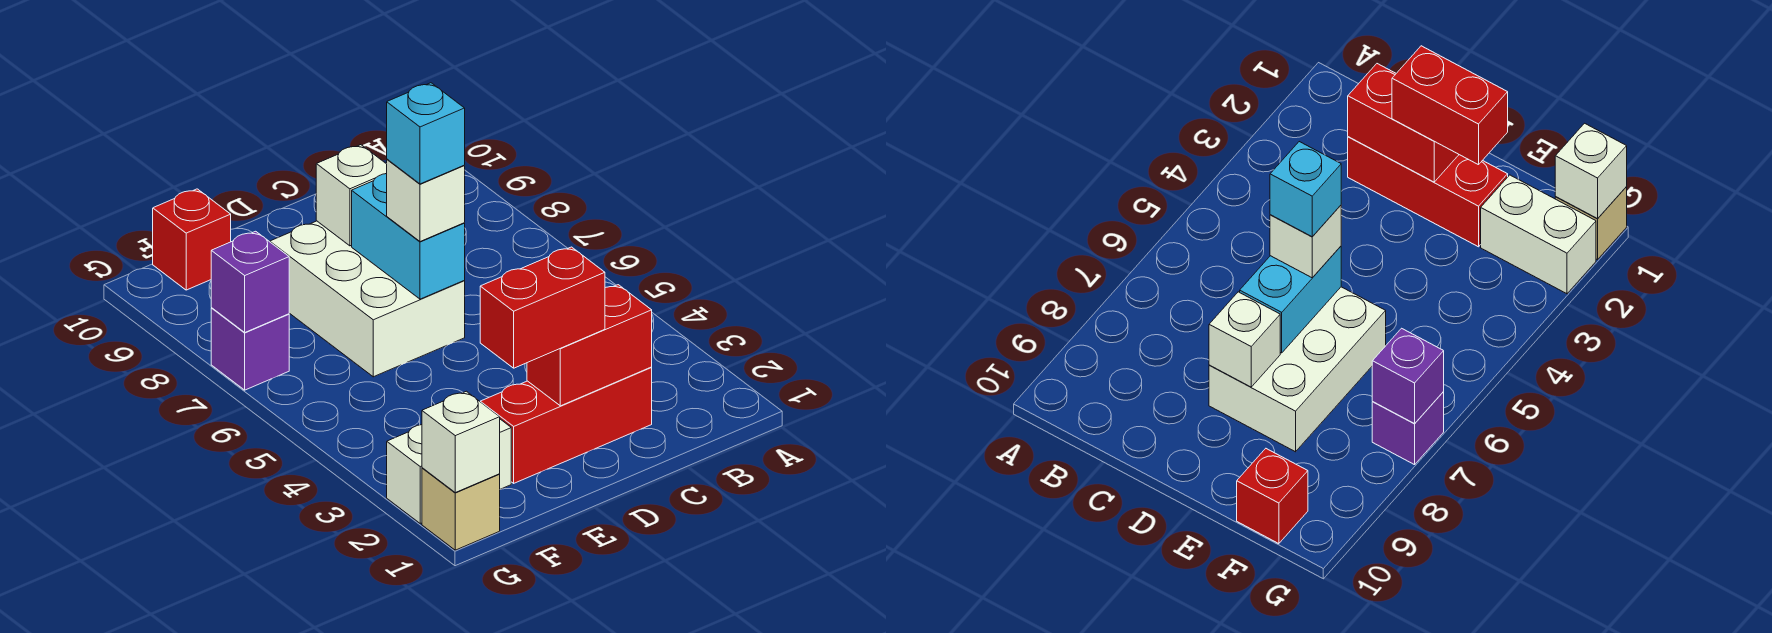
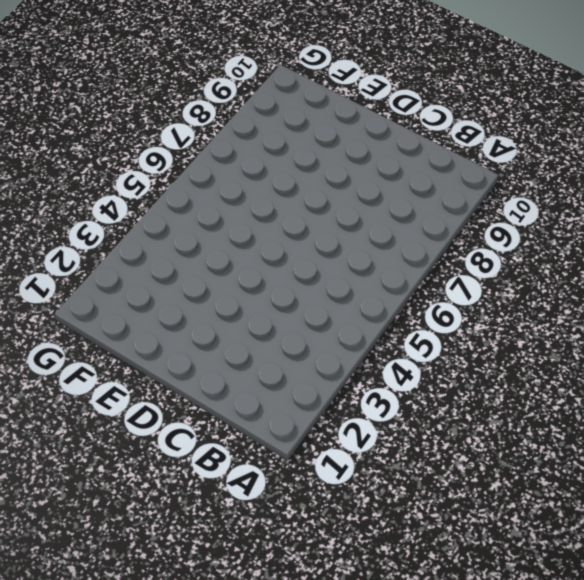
none -> red 1x3 brick [480,367,652,483]
none -> white 2x3 brick [270,221,465,377]
none -> white 1x2 brick [387,419,511,523]

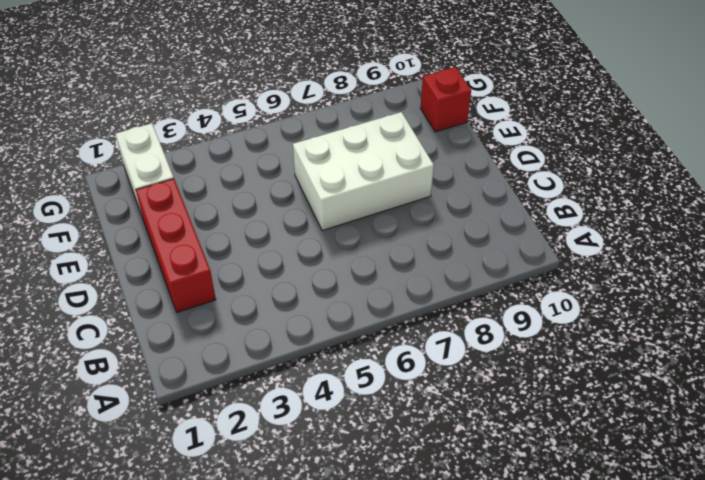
none -> tan 1x1 brick [422,468,500,550]
none -> purple 1x1 brick [211,308,289,390]
none -> red 1x2 brick [527,285,652,406]

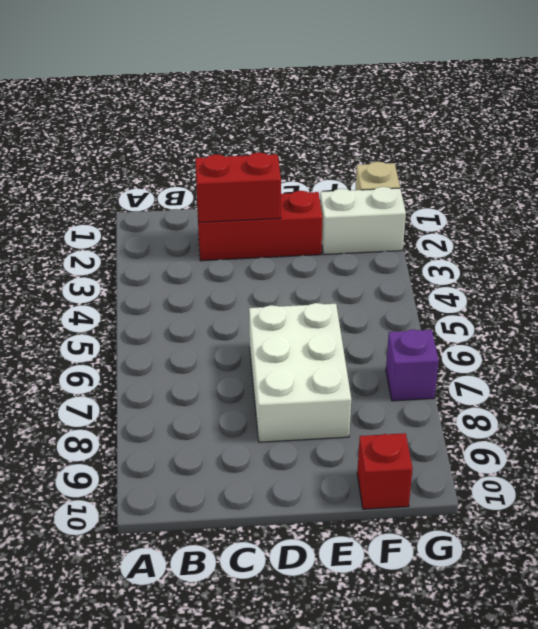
none -> cyan 1x2 brick [352,174,465,299]
none -> white 1x1 brick [316,145,387,246]
none -> white 1x1 brick [422,391,500,493]

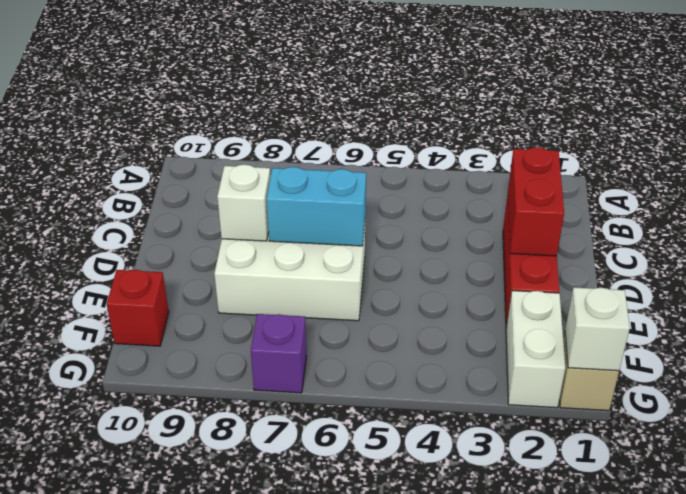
none -> purple 1x1 brick [211,231,289,332]
none -> red 1x2 brick [480,247,605,368]
none -> white 1x1 brick [386,159,465,242]

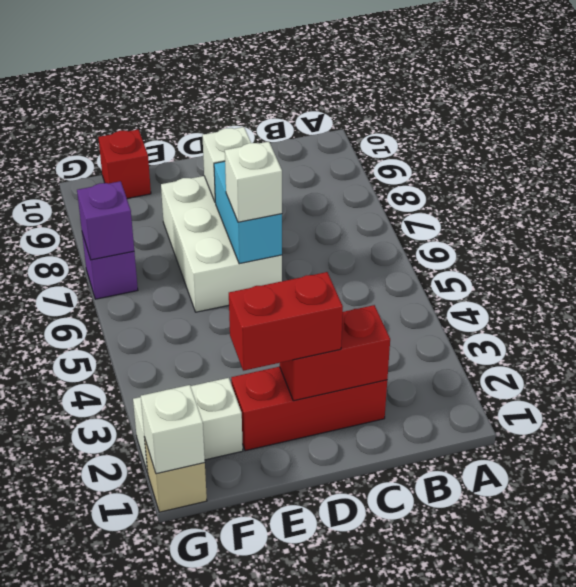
none -> cyan 1x1 brick [387,83,465,184]

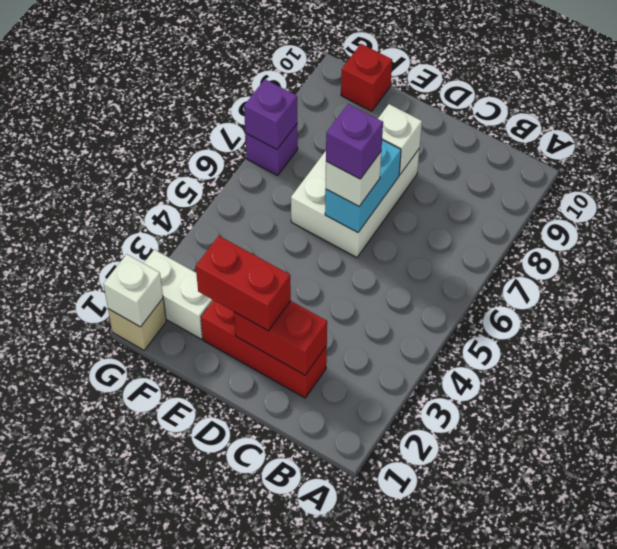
purple 1x1 brick [326,104,383,179] -> cyan 1x1 brick [387,83,465,184]

